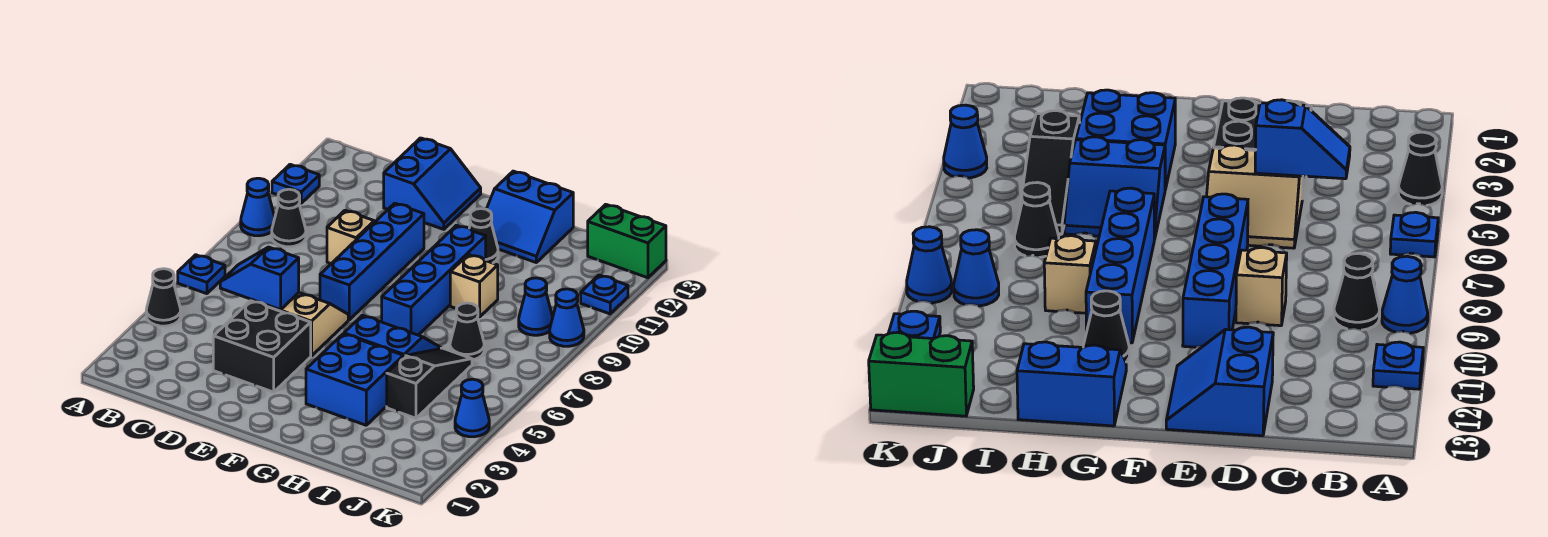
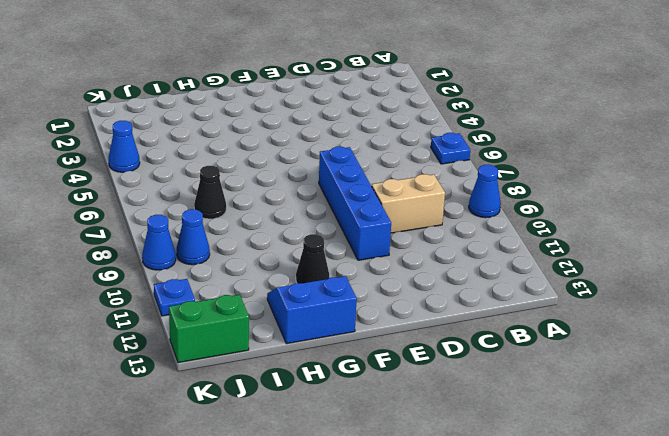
tan 1x2 brick [372,174,445,233] -> tan 1x1 brick [327,210,374,264]
none -> black 1x1 cone [146,269,181,326]
none -> blue 1x1 plate [272,164,319,203]
none -> black 1x1 cone [272,189,306,247]

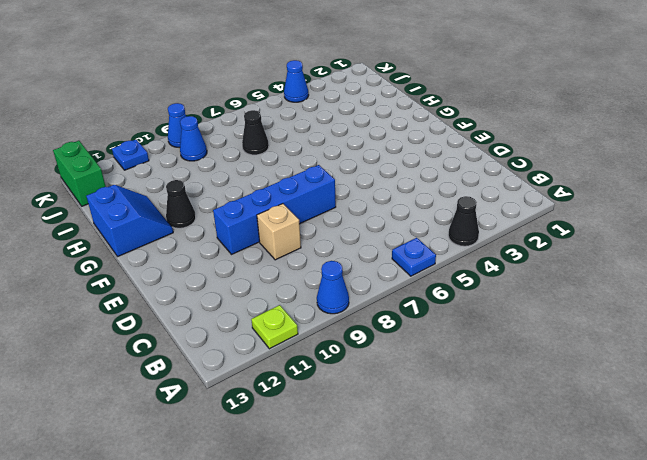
lime 1x1 plate [251,305,298,349] -> blue 1x1 plate [272,164,319,203]
none -> black 1x1 cone [272,189,306,247]
none -> black 2x2 brick [213,301,311,392]
none -> tan 2x2 slope [251,293,348,356]

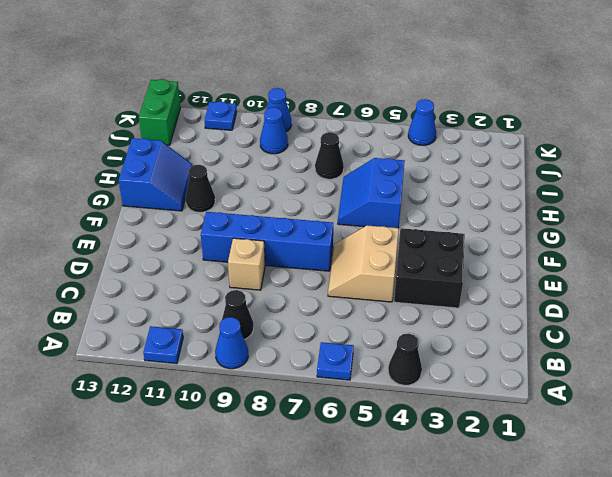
none -> blue 2x2 slope [384,138,481,229]
none -> blue 2x2 brick [306,334,403,425]
none -> blue 1x4 brick [382,225,486,335]

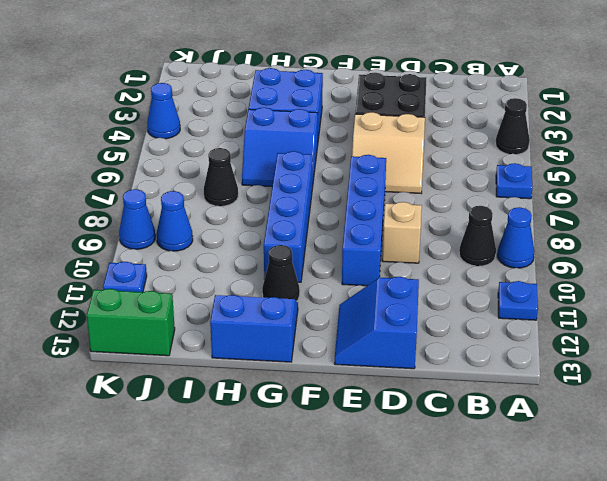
none -> tan 1x1 brick [450,255,498,317]
none -> black 1x3 slope [387,348,472,418]
none -> blue 1x2 slope [220,247,299,310]

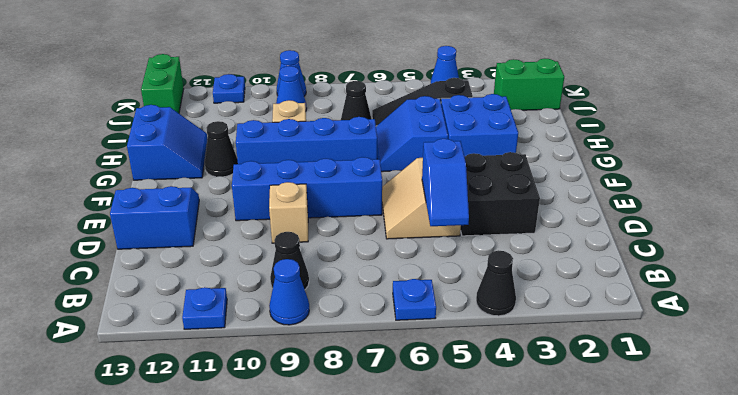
green 1x2 brick [494,59,564,110] -> none

